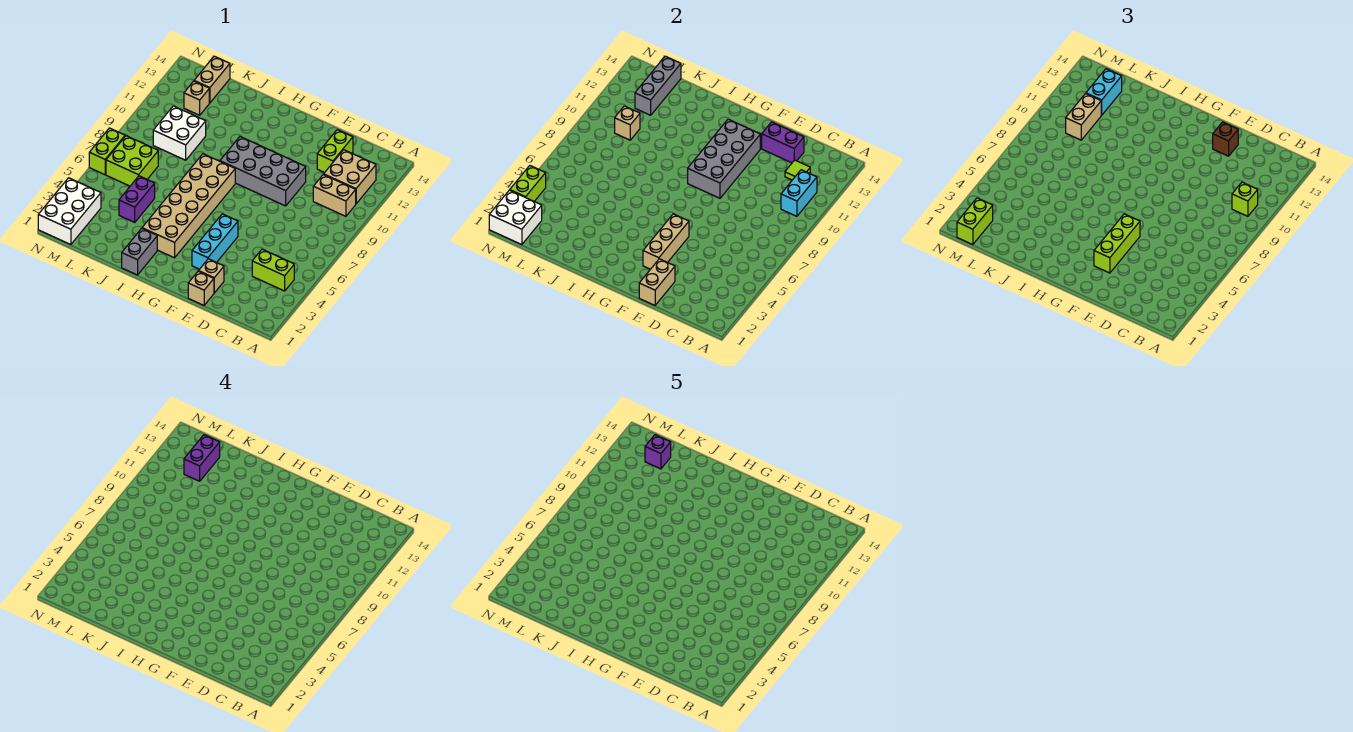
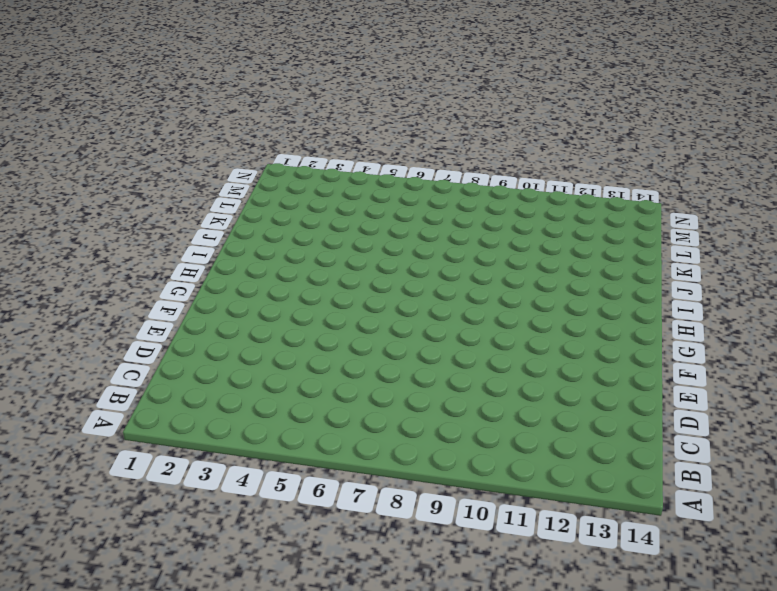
none -> lime 1x2 brick [252,249,294,291]
none -> tan 1x2 brick [313,174,356,216]
none -> tan 2x2 brick [324,150,376,204]
none -> lime 1x2 brick [317,130,353,173]

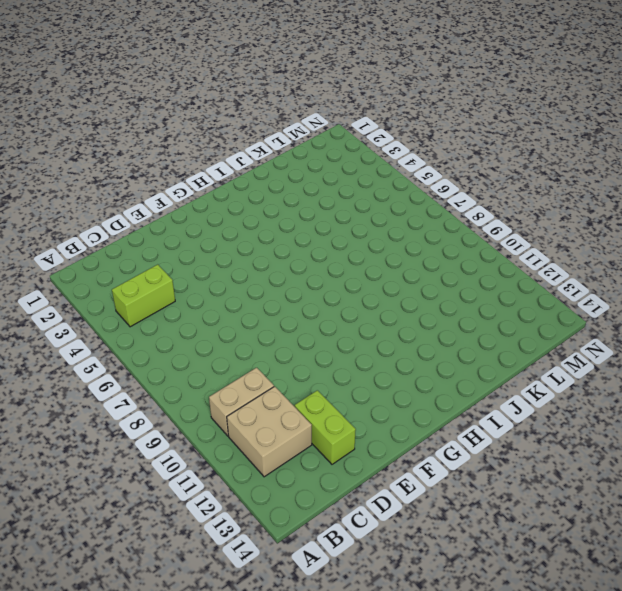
none -> tan 1x1 brick [188,271,214,306]
none -> tan 1x1 brick [199,259,224,293]
none -> grey 2x4 brick [220,137,306,206]
none -> cyan 1x3 brick [192,214,238,269]

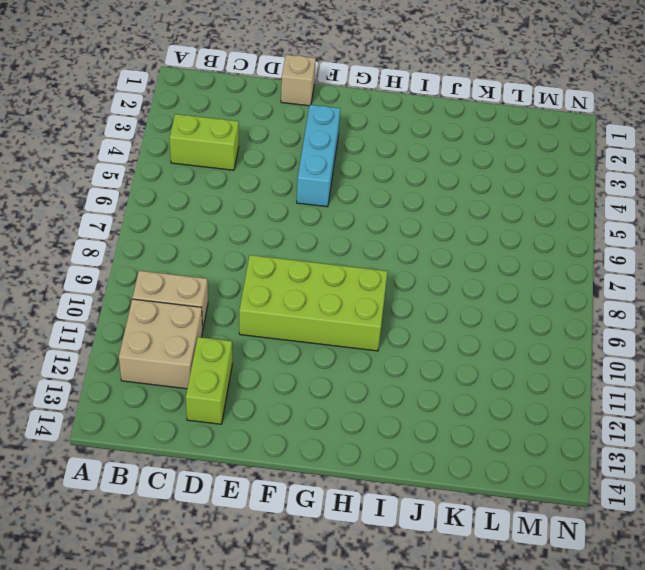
lime 2x4 brick [239,255,388,351] -> grey 2x4 brick [220,137,306,206]
none -> tan 1x1 brick [199,259,224,293]
none -> tan 2x6 brick [142,154,235,258]
none -> grey 1x2 brick [122,228,157,275]
none -> purple 1x2 brick [119,176,155,222]

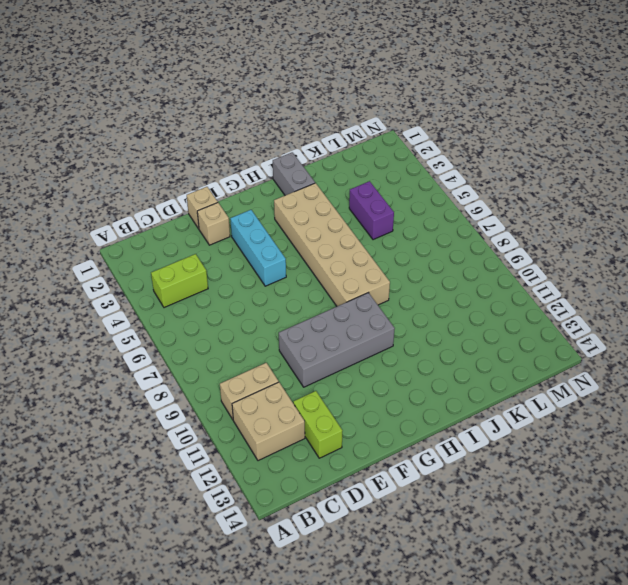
none -> white 2x2 brick [153,106,206,160]
none -> lime 2x2 brick [106,136,158,186]
none -> tan 1x1 brick [184,81,209,115]
none -> tan 1x2 brick [194,56,230,103]

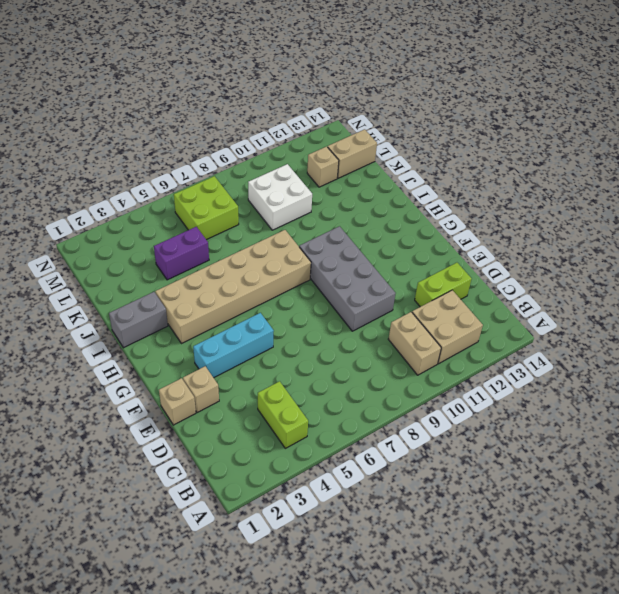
none -> white 2x3 brick [38,178,101,245]
none -> lime 1x2 brick [89,128,125,175]
none -> cyan 1x2 brick [781,170,817,216]
none -> lime 1x1 tile [785,160,810,180]

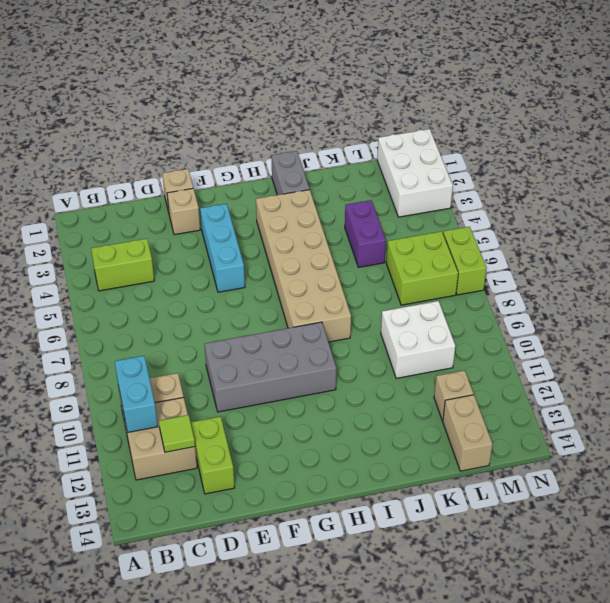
none -> purple 1x2 brick [762,122,804,163]
none -> tan 1x2 brick [639,259,675,306]
none -> tan 1x3 brick [643,214,689,269]
none -> grey 2x4 brick [688,119,760,198]

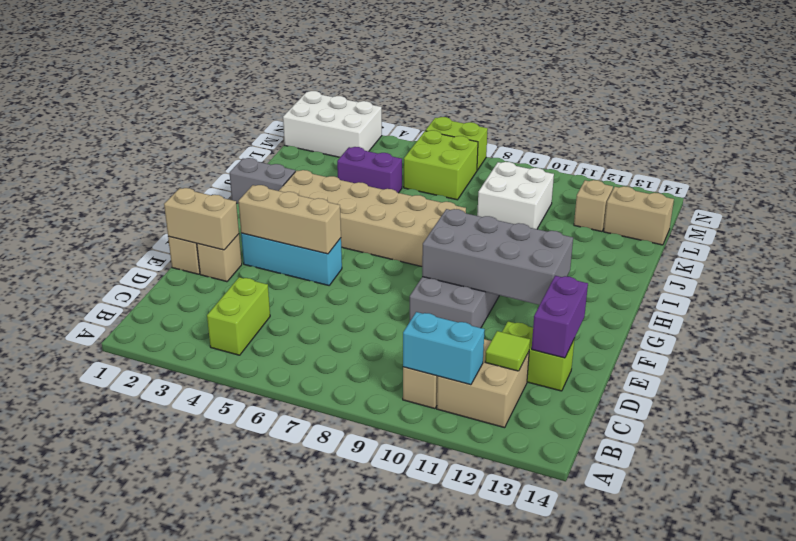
none -> tan 1x1 brick [615,106,640,140]
none -> grey 1x3 brick [635,56,681,115]
none -> white 2x2 brick [489,190,542,245]
none -> lime 1x2 brick [510,166,546,201]

